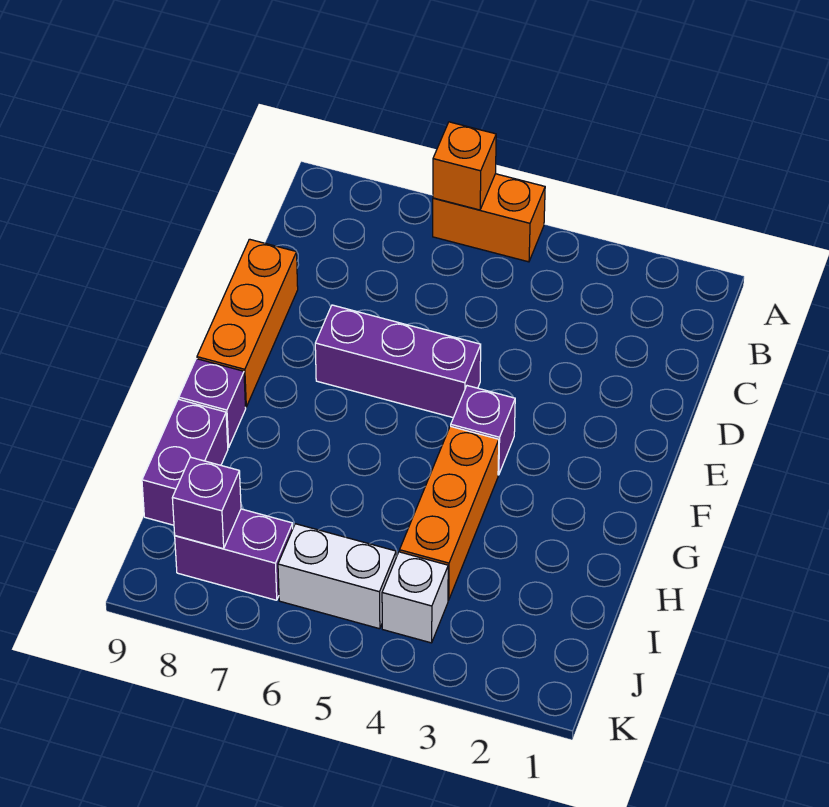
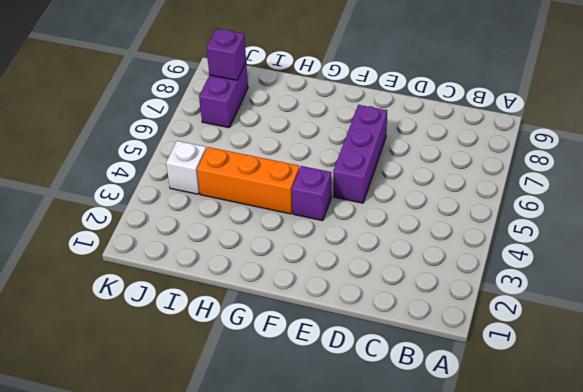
none -> orange 1x2 brick [433,174,545,262]
none -> orange 1x3 brick [197,239,298,407]
none -> purple 1x1 brick [179,359,246,448]

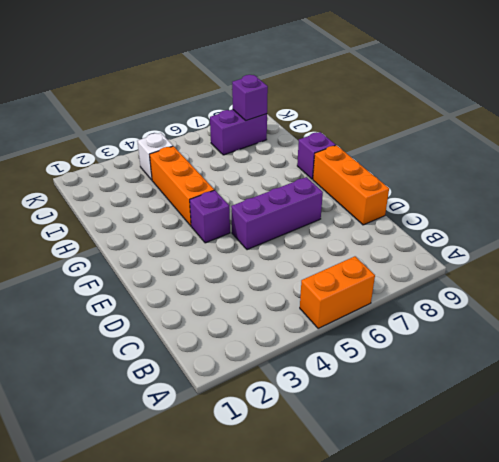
none -> purple 1x2 brick [142,399,228,525]
none -> white 1x2 brick [278,524,396,629]
none -> orange 1x1 brick [433,122,496,210]

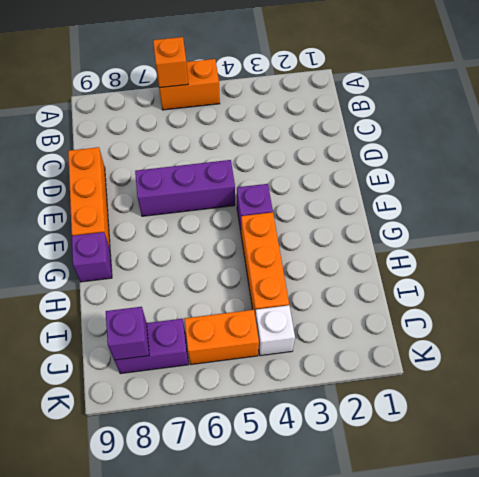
orange 1x2 brick [184,310,259,364] -> white 1x2 brick [278,524,396,629]
none -> purple 1x2 brick [142,399,228,525]

